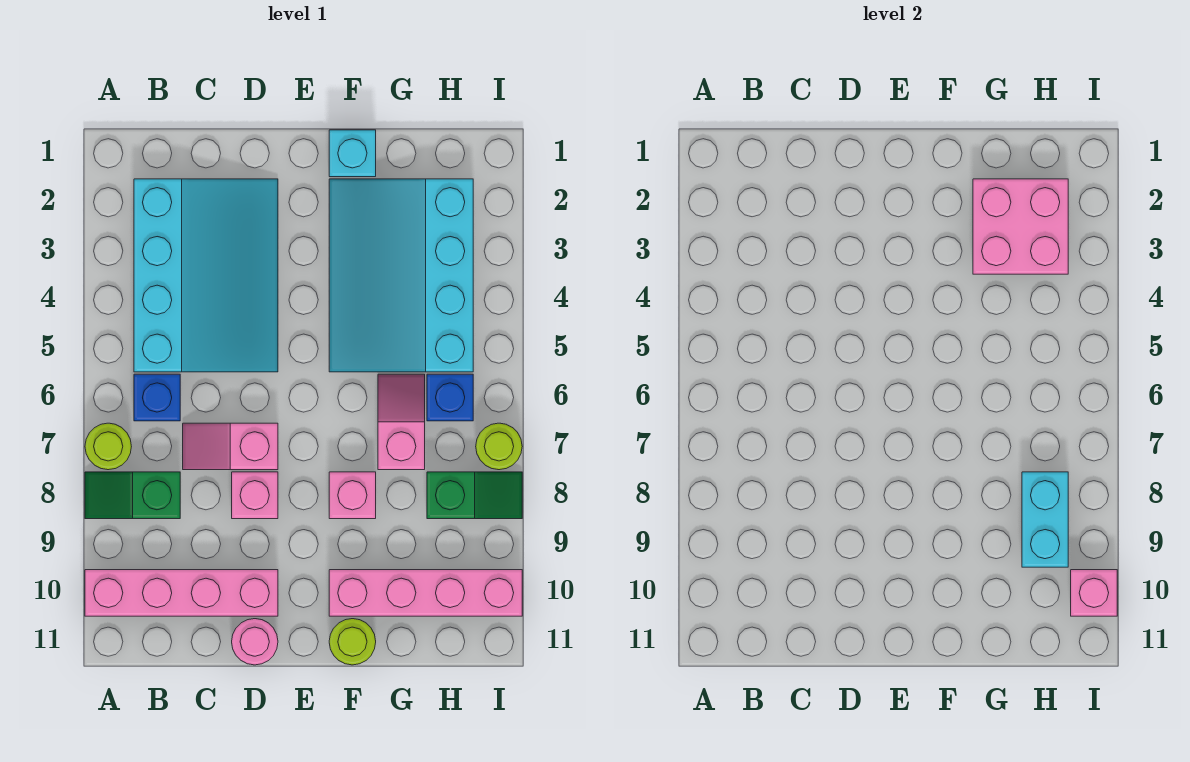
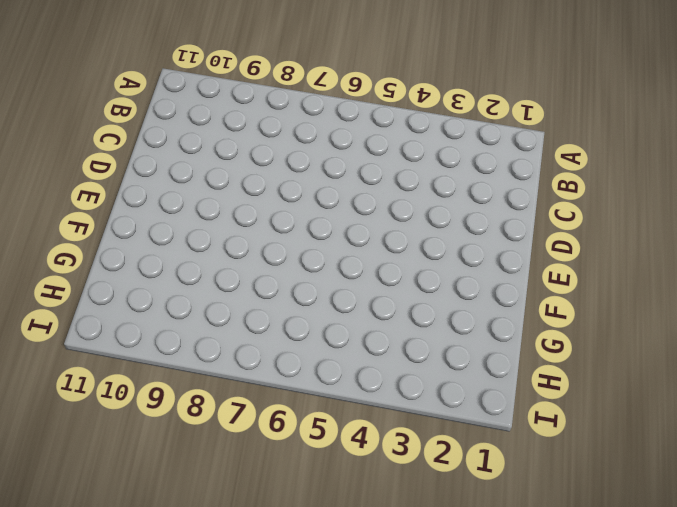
none -> lime 1x1 round brick [85,423,131,470]
none -> green 1x2 slope [85,472,180,519]
none -> pink 1x4 brick [85,570,278,616]

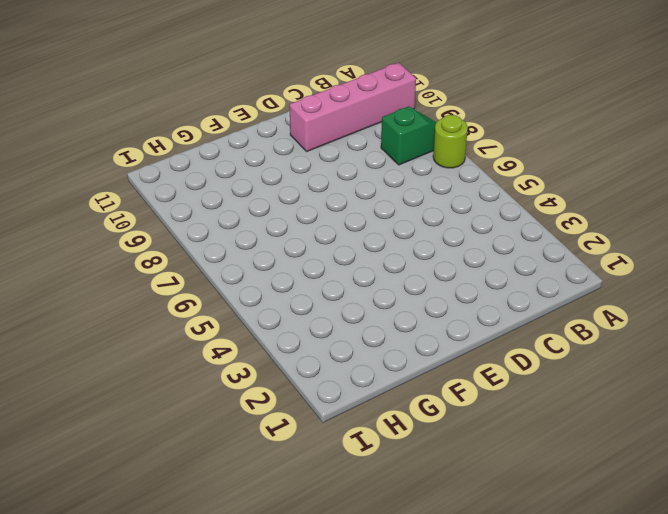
none -> cyan 3x4 slope [134,179,278,372]
none -> blue 1x1 brick [134,374,180,421]
none -> pink 1x2 slope [183,423,278,470]

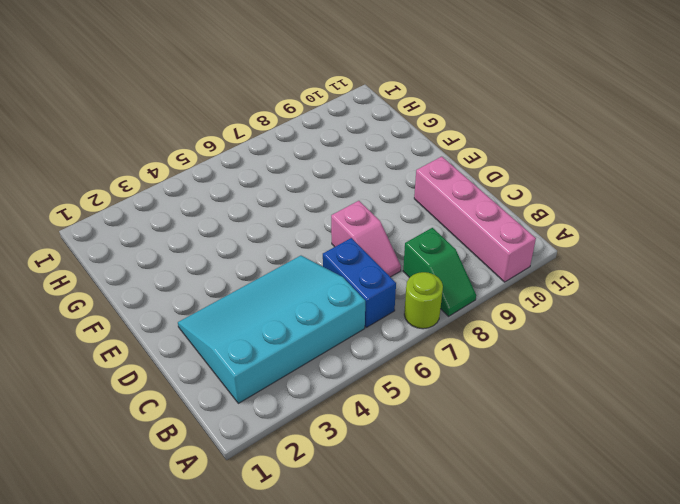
blue 1x2 brick [323,238,396,327] -> blue 1x1 brick [134,374,180,421]
none -> pink 1x1 brick [232,472,278,519]
none -> pink 1x1 round brick [232,619,278,665]
none -> cyan 1x1 brick [329,130,376,177]

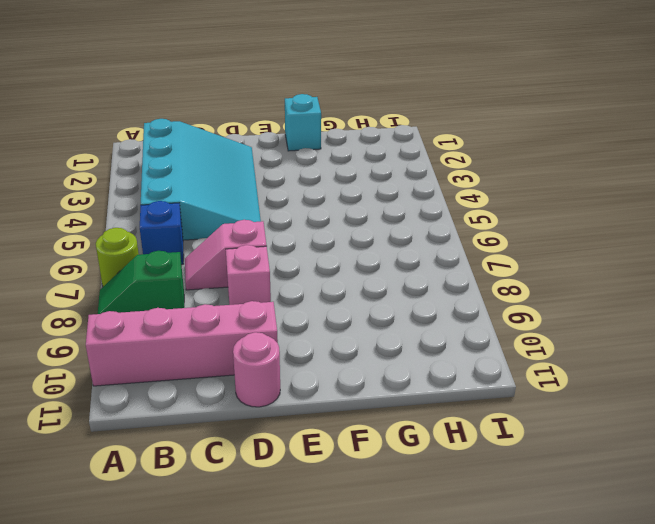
none -> cyan 3x4 slope [329,179,473,372]
none -> pink 1x1 brick [329,472,376,519]
none -> pink 1x4 brick [329,570,522,616]

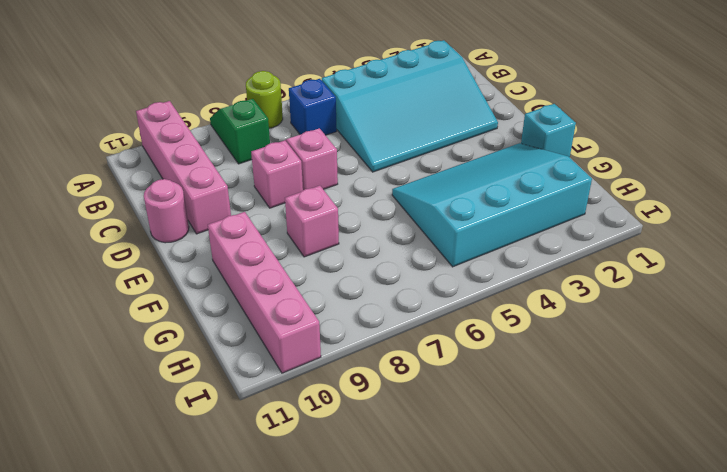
none -> lime 1x1 round brick [329,619,376,665]
none -> pink 1x2 slope [378,374,425,470]
none -> blue 1x1 brick [427,374,473,421]

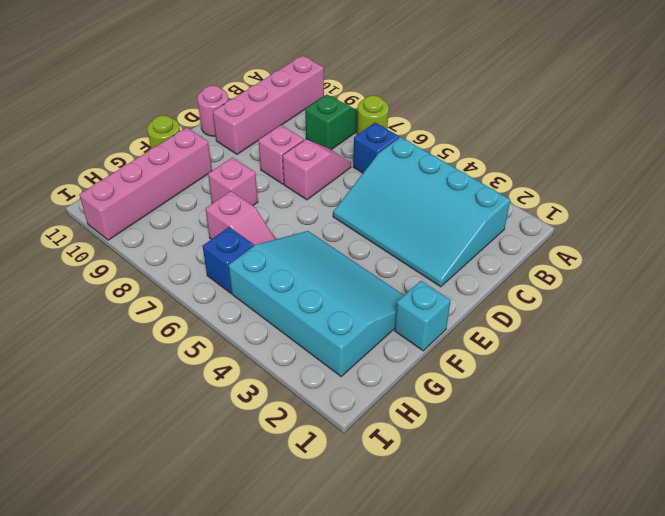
none -> green 1x2 slope [427,472,522,519]
none -> lime 1x1 round brick [476,423,522,470]
none -> pink 2x2 brick [973,179,1068,274]

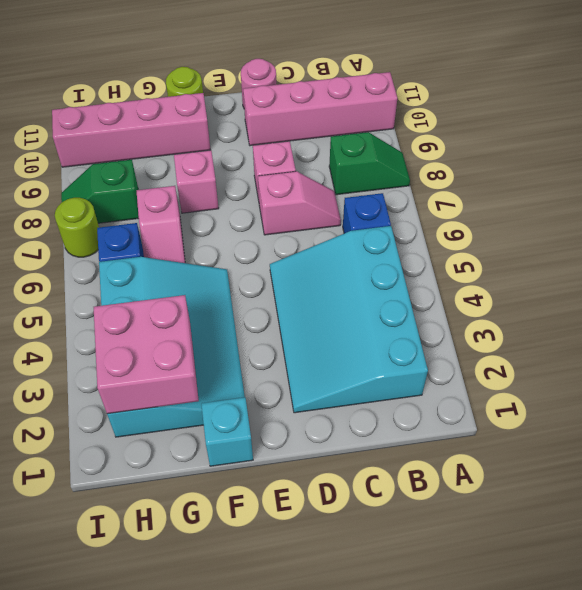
none -> lime 1x1 round brick [85,423,131,470]
none -> cyan 1x2 brick [1022,472,1068,567]
none -> pink 1x1 brick [1071,570,1117,616]

